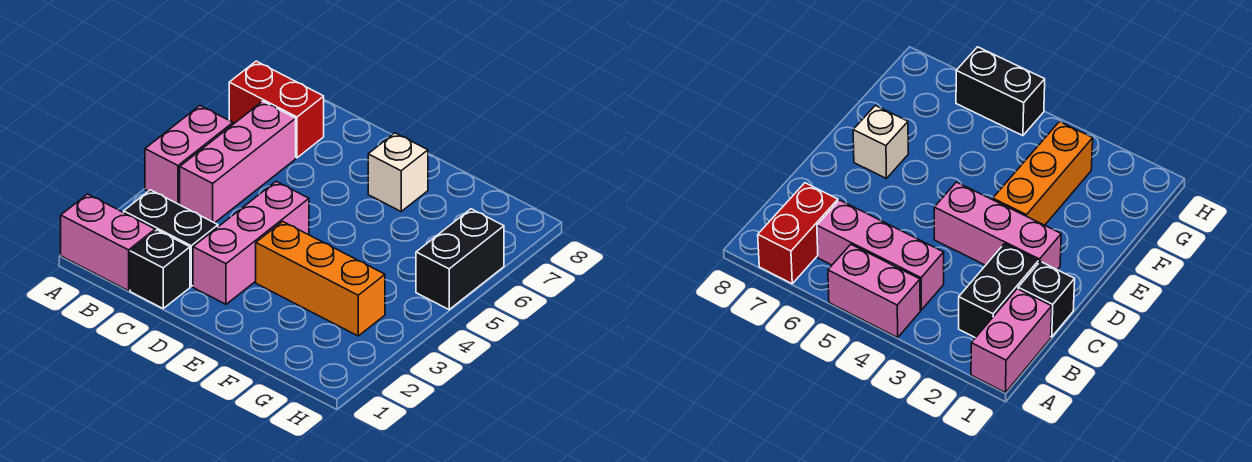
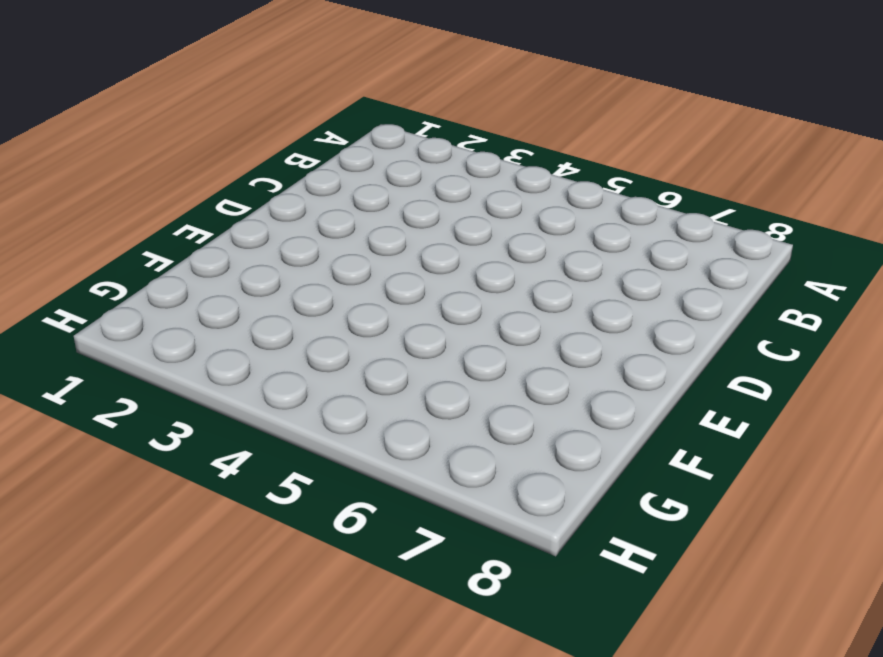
none -> pink 1x2 brick [61,194,155,291]
none -> pink 1x2 brick [145,106,233,205]

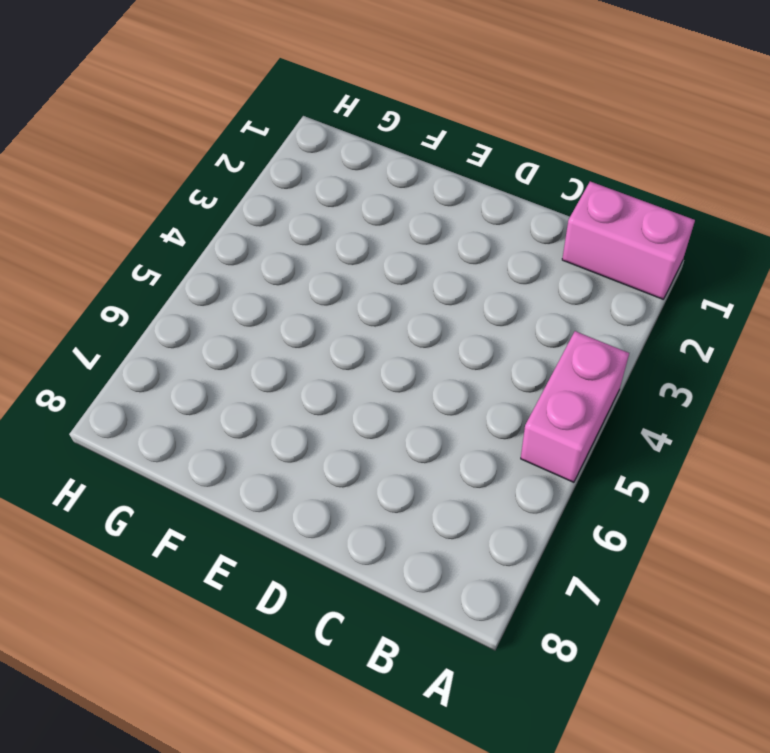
none -> red 1x2 brick [229,61,324,158]
none -> black 1x2 brick [124,190,218,286]

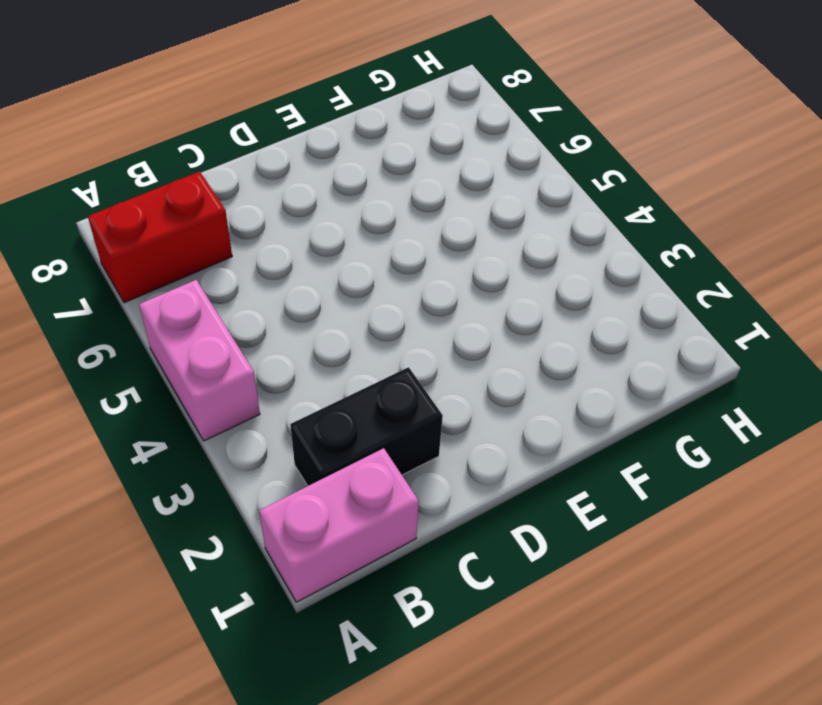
none -> pink 1x3 brick [180,101,296,223]
none -> black 1x1 brick [130,230,190,308]

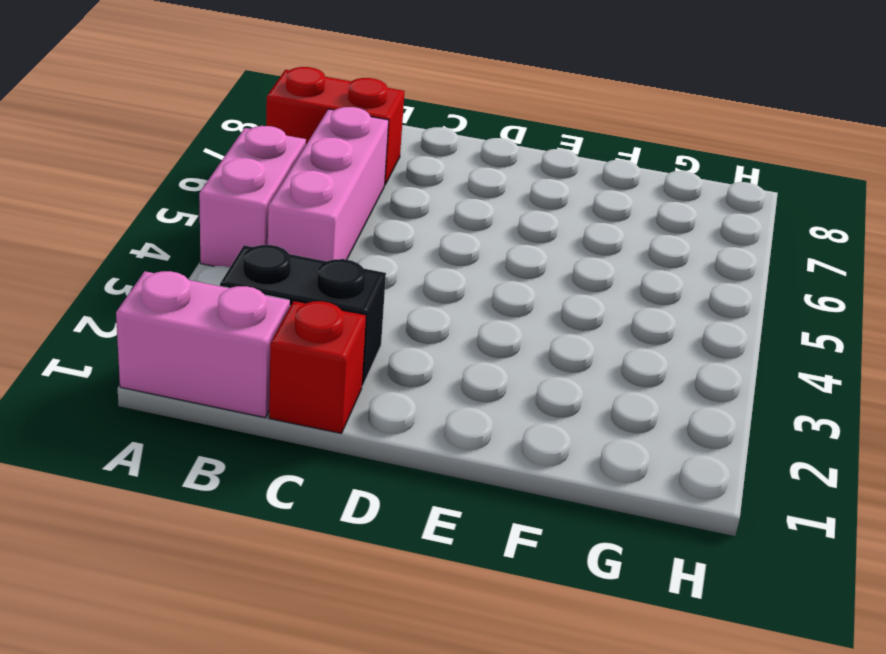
red 1x1 brick [269,301,366,433] -> black 1x1 brick [130,230,190,308]
none -> pink 1x3 brick [193,182,309,304]
none -> orange 1x3 brick [256,222,385,336]

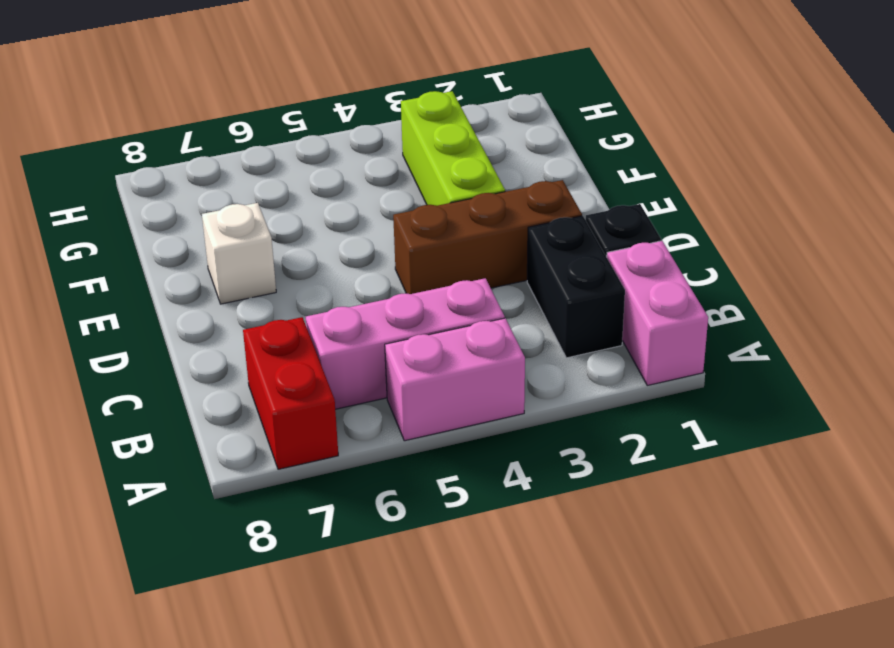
brown 1x3 brick [393,180,582,294] -> pink 1x3 brick [193,182,309,304]
lime 1x3 brick [401,91,505,206] -> orange 1x3 brick [256,222,385,336]
none -> black 1x2 brick [416,209,504,310]

